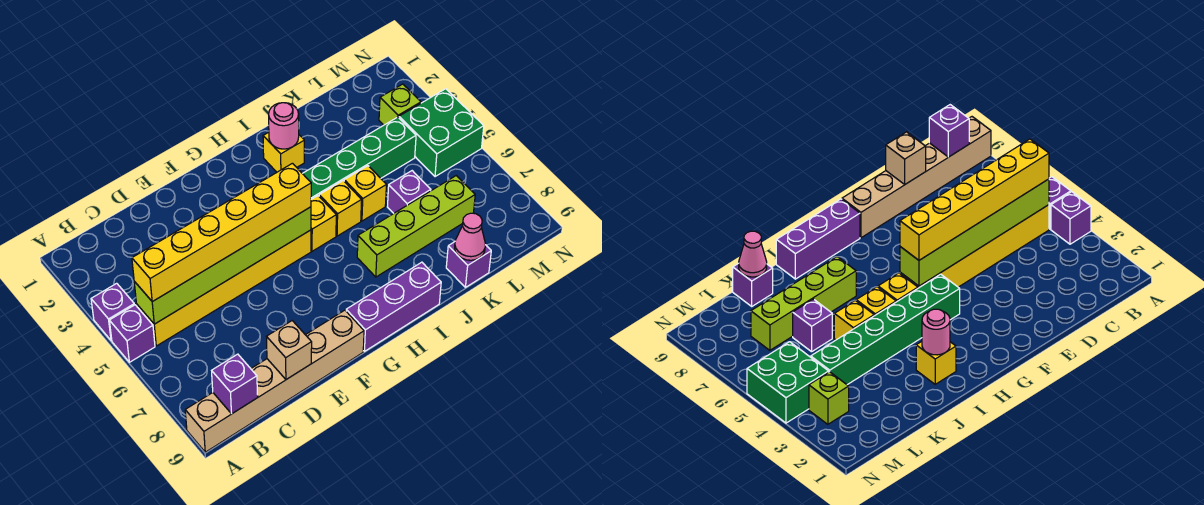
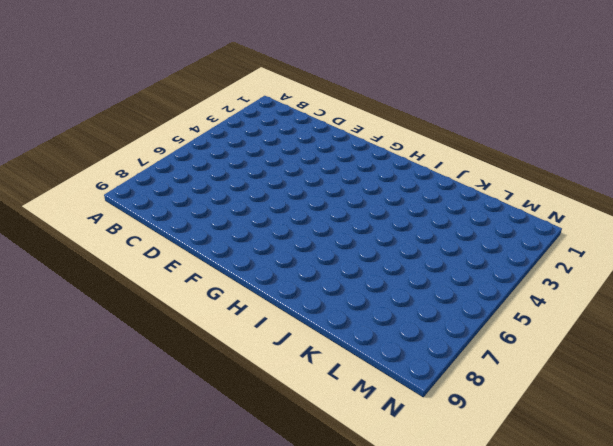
none -> purple 1x1 brick [91,283,134,341]
none -> purple 1x1 brick [109,305,155,362]
none -> tan 1x6 brick [185,310,364,452]

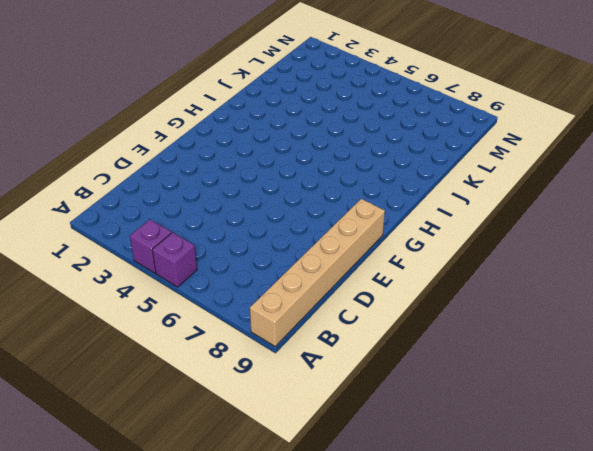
none -> yellow 1x6 brick [137,230,311,346]
none -> green 1x6 brick [302,117,416,199]
none -> purple 1x3 brick [346,262,441,351]

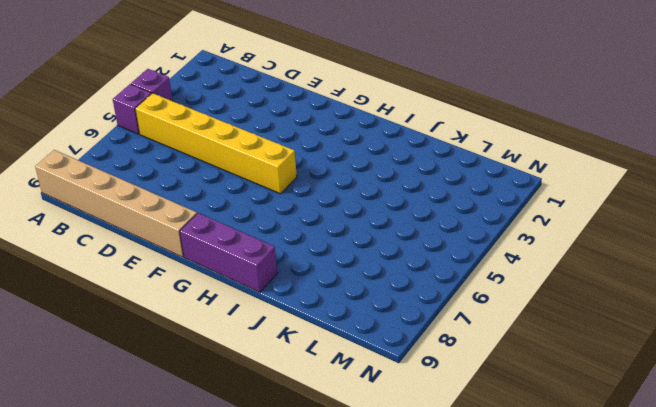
none -> green 1x6 brick [302,117,416,199]
none -> yellow 1x1 brick [311,196,336,251]
none -> yellow 1x1 brick [263,132,304,172]

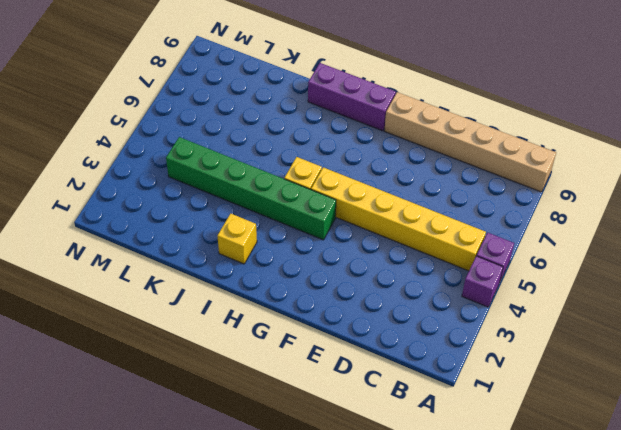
none -> yellow 1x1 brick [319,181,362,236]
none -> lime 1x4 brick [357,176,475,277]
none -> yellow 1x1 brick [344,166,386,221]

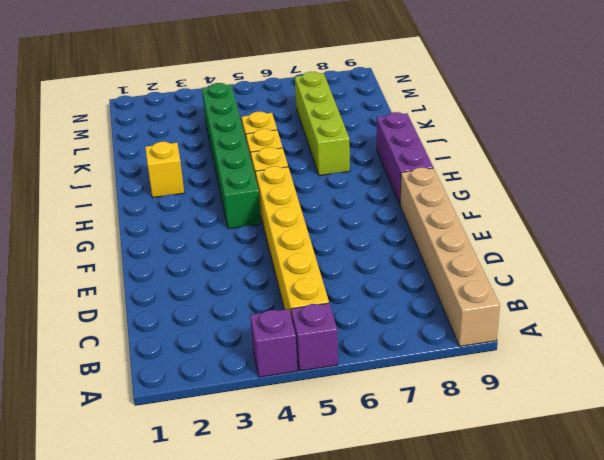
none -> purple 1x1 brick [388,171,431,213]
none -> purple 1x1 brick [446,242,491,287]
none -> lime 1x1 brick [379,84,421,125]

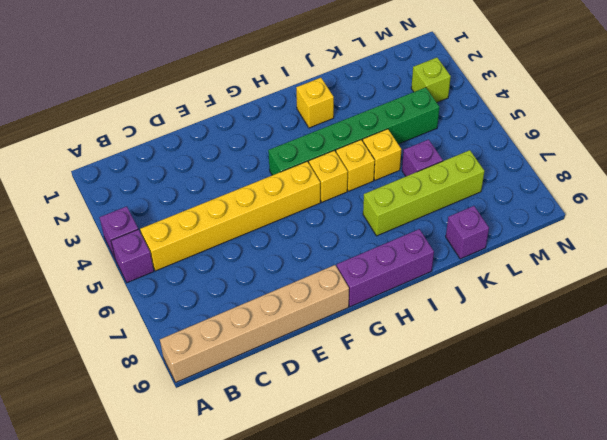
none -> green 2x2 brick [399,89,484,177]
none -> lime 1x6 brick [134,207,311,324]
none -> purple 1x1 brick [212,354,258,414]

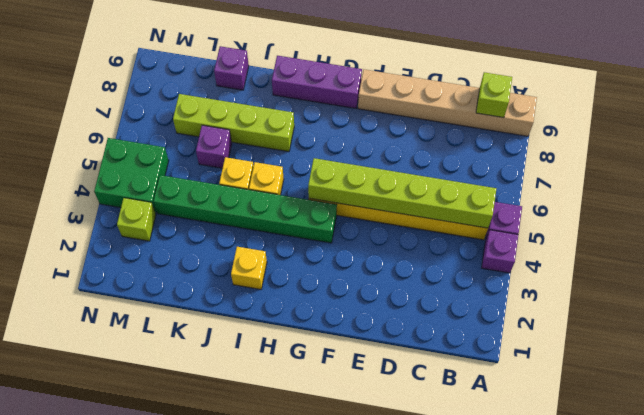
lime 1x1 brick [476,72,512,118] -> purple 1x1 brick [212,354,258,414]
none -> yellow 1x1 brick [311,196,336,251]
none -> tan 1x1 brick [267,321,312,379]
none -> pink 1x1 round brick [269,103,299,149]

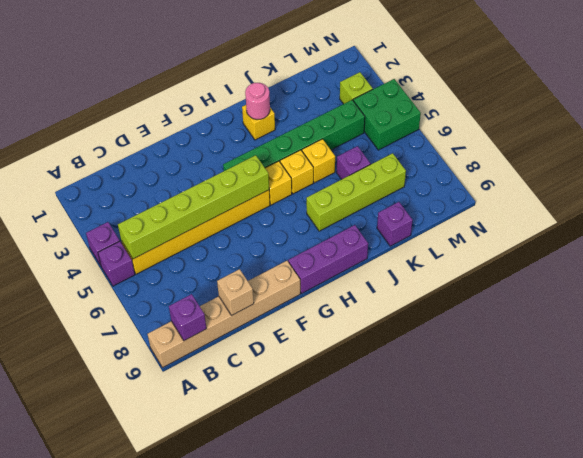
none -> pink 1x1 cone [455,213,485,260]
none -> yellow 1x6 brick [132,163,311,302]

